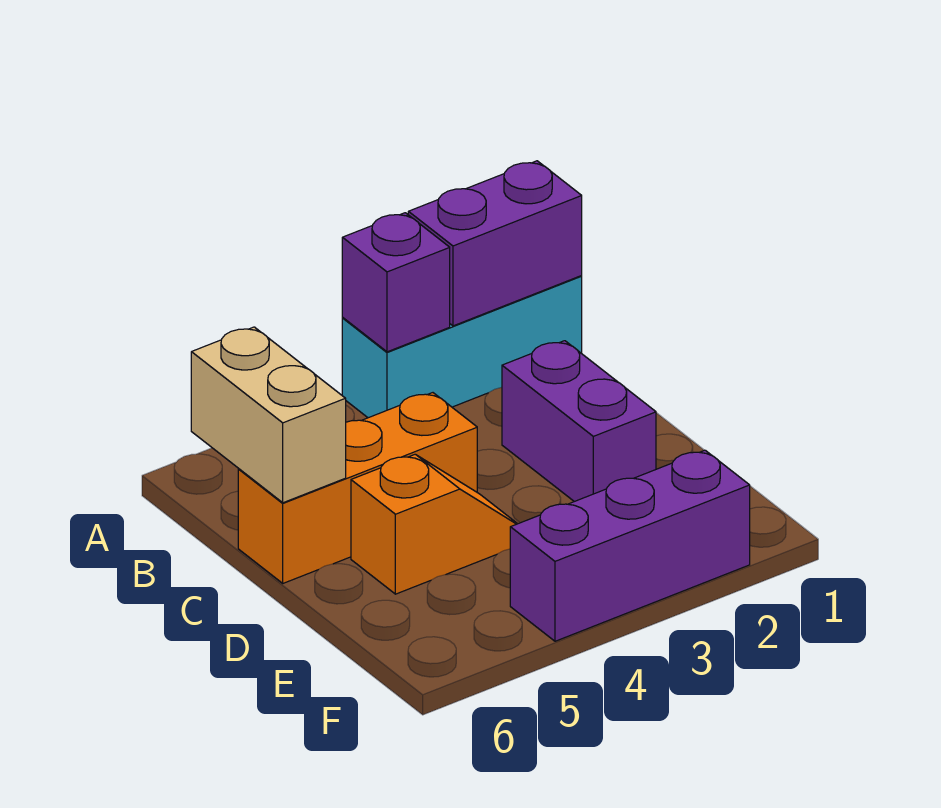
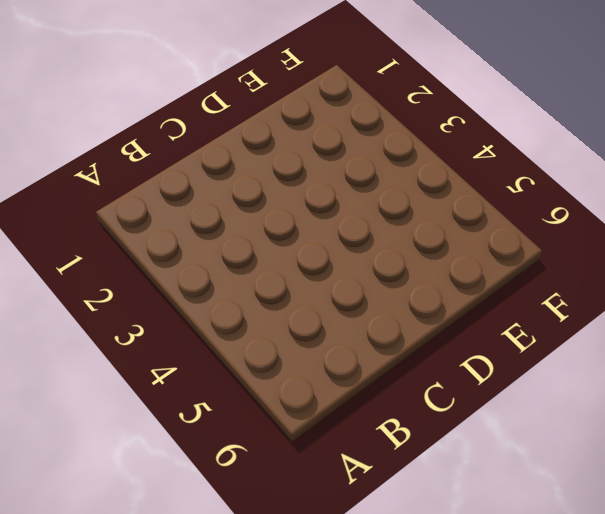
none -> cyan 1x3 brick [342,276,582,418]
none -> purple 1x2 brick [502,341,656,502]

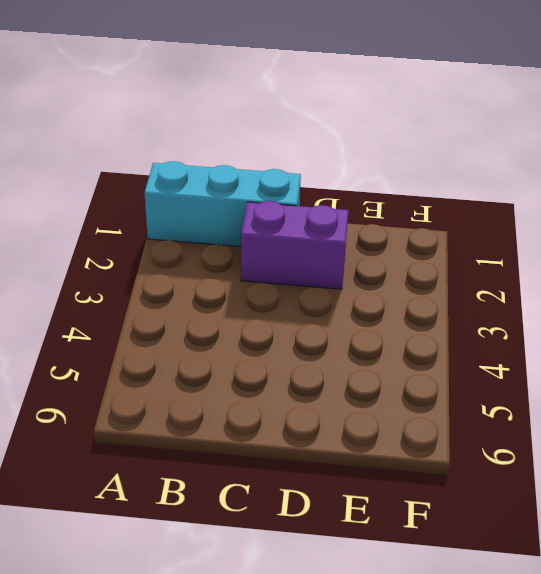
cyan 1x3 brick [144,161,301,247] -> cyan 1x3 brick turned to [342,276,582,418]
none -> orange 1x3 brick [238,393,477,583]
none -> orange 1x2 slope [351,454,517,594]

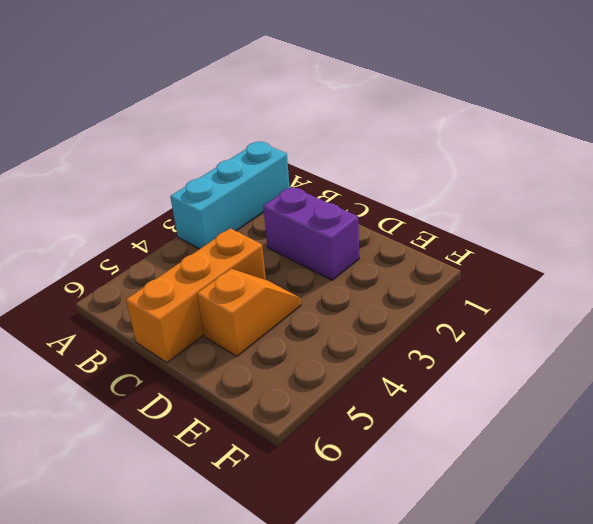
none -> purple 1x3 brick [510,450,750,641]
none -> purple 1x2 brick [408,161,582,326]

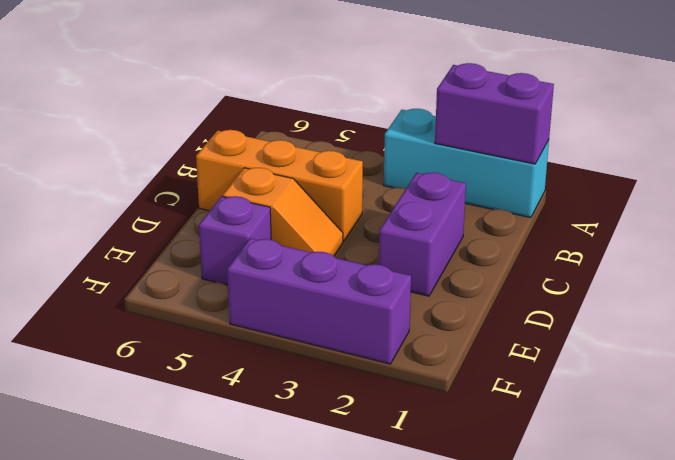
purple 1x1 brick [199,196,271,285] -> purple 1x1 brick moved to [342,213,450,352]
none -> tan 1x2 brick [191,327,346,503]

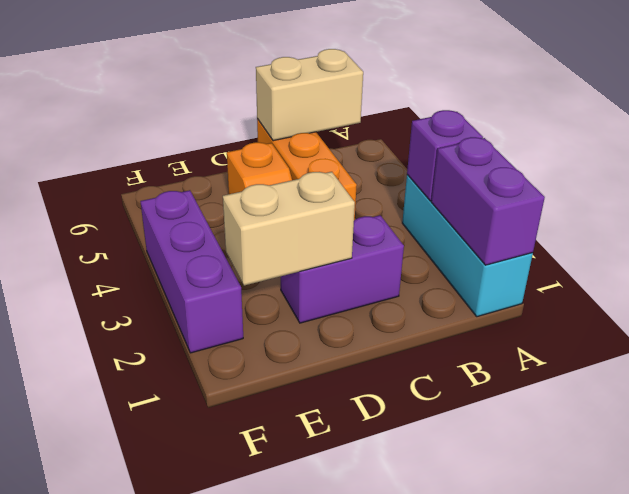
tan 1x2 brick [223,172,355,286] -> none

